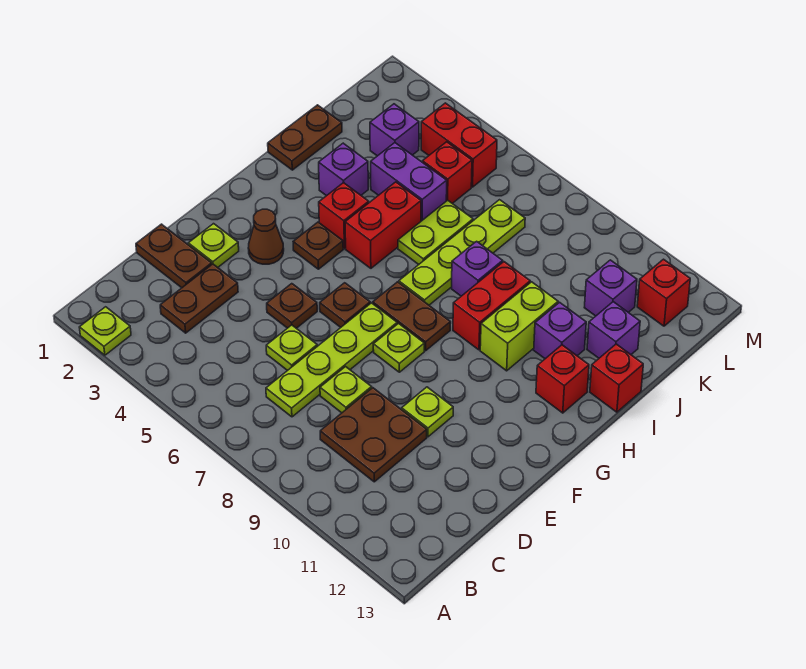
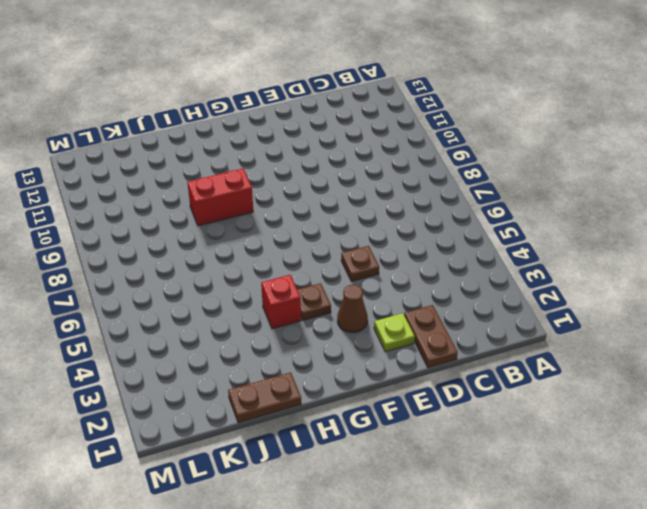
none -> lime 1x1 plate [79,307,131,355]
none -> brown 1x2 plate [160,264,238,333]
none -> lime 1x4 plate [266,303,397,417]
none -> brown 2x2 plate [320,388,427,482]

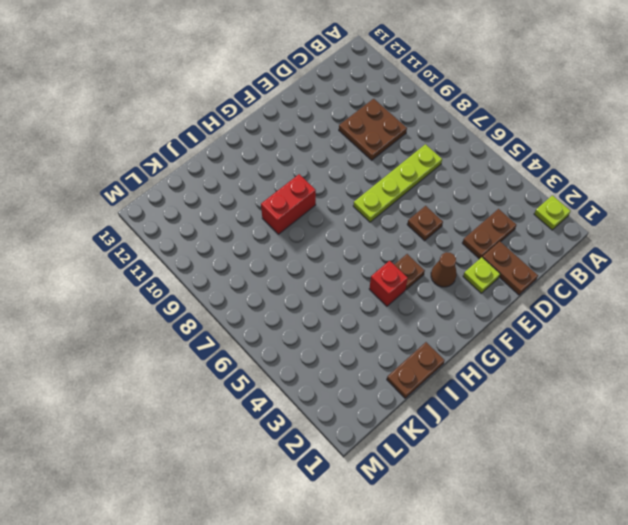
none -> lime 1x1 plate [266,325,317,371]
none -> lime 1x1 plate [320,367,372,413]
none -> lime 1x1 plate [402,387,453,437]
none -> brown 1x1 plate [320,283,370,327]

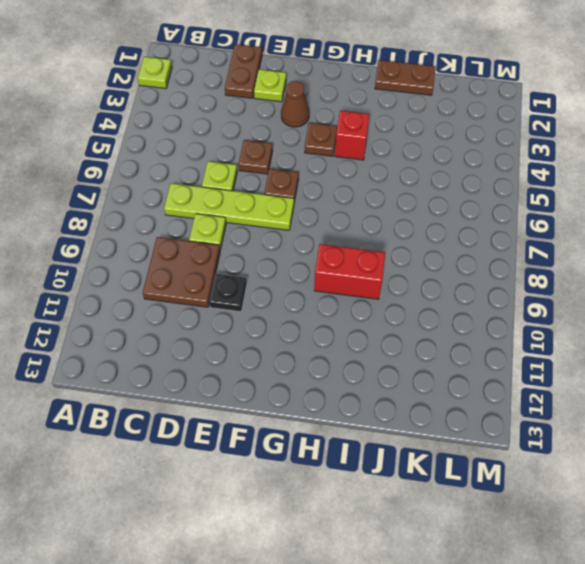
black 1x1 plate [209,274,247,312] -> lime 1x1 plate [402,387,453,437]
none -> brown 1x2 plate [160,264,238,333]
none -> lime 1x1 plate [373,324,424,372]
none -> brown 1x2 plate [373,282,451,351]
none -> red 1x2 brick [345,182,421,268]

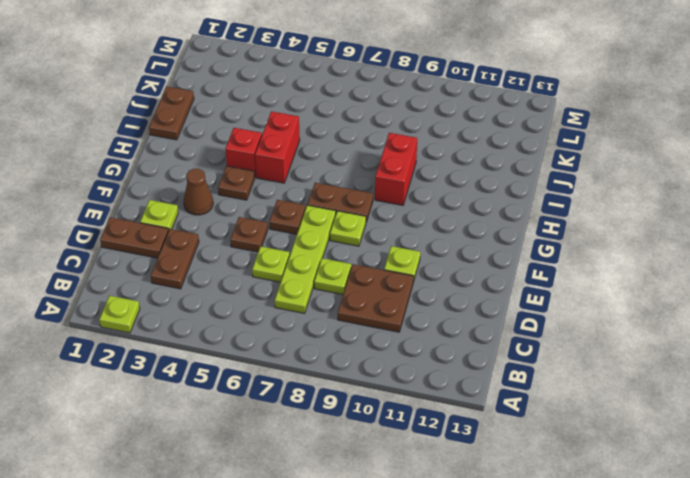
none -> lime 1x4 plate [399,200,525,305]
none -> lime 1x2 brick [480,282,558,371]
none -> red 1x1 brick [536,345,589,413]
none -> purple 1x1 brick [319,143,368,196]

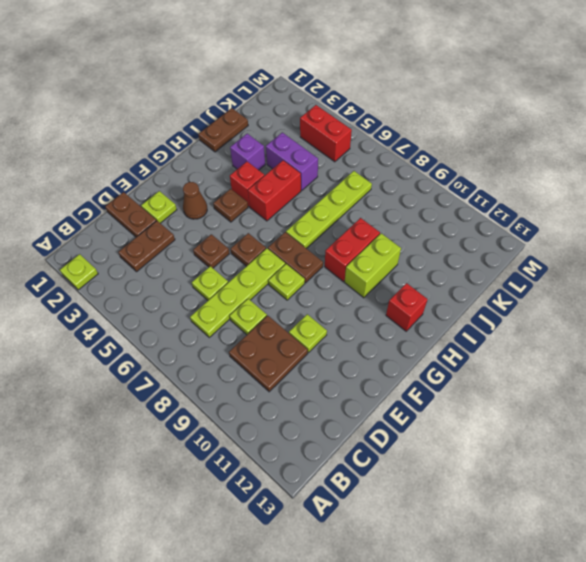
none -> lime 1x2 plate [398,200,473,264]
none -> purple 1x1 brick [452,241,503,296]
none -> purple 1x1 brick [534,302,586,359]
none -> red 1x1 brick [590,344,643,412]

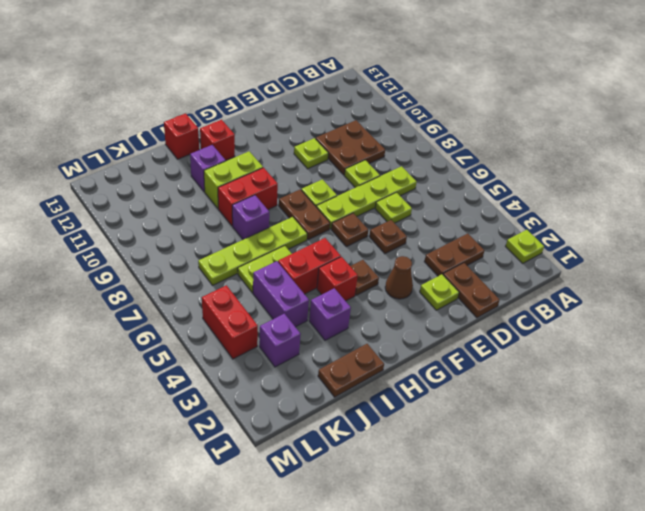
none -> purple 1x1 brick [587,302,640,358]
none -> red 1x1 brick [423,142,472,203]
none -> purple 1x1 brick [584,260,637,316]
none -> red 1x1 brick [637,259,690,326]

